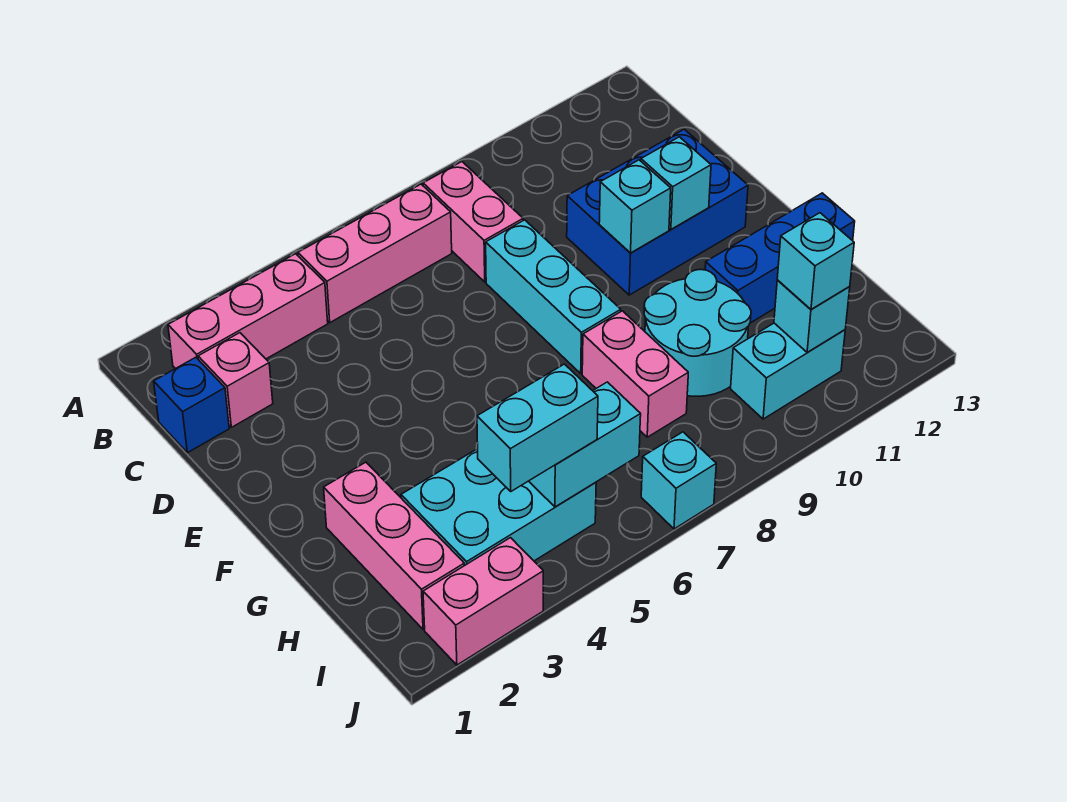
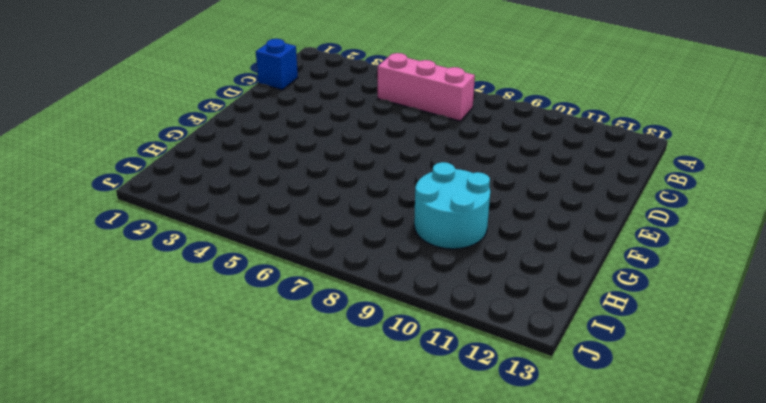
none -> pink 1x3 brick [168,254,328,369]
none -> pink 1x2 brick [423,162,523,282]
none -> pink 1x1 brick [198,333,273,427]

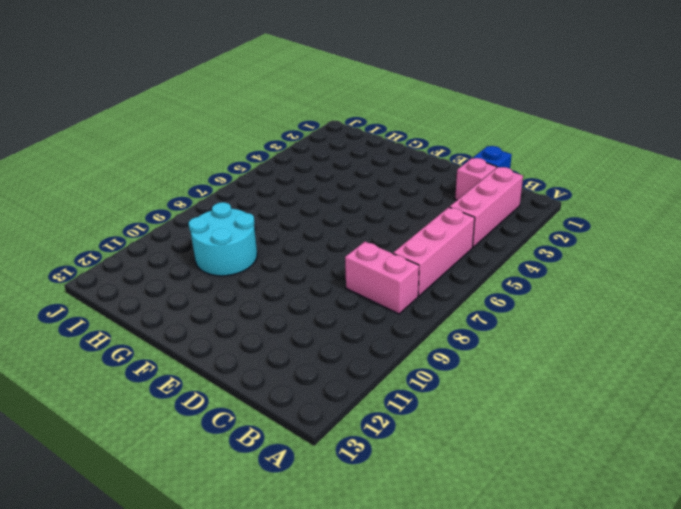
none -> cyan 1x3 brick [486,220,621,374]
none -> blue 2x3 brick [567,129,748,295]
none -> pink 1x3 brick [324,462,464,629]

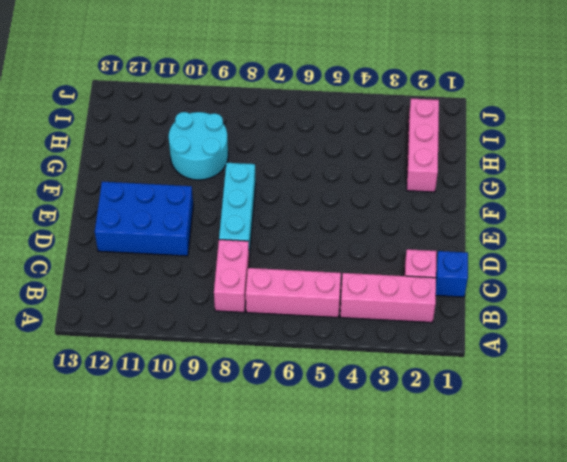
none -> pink 1x2 brick [582,311,688,437]
none -> blue 1x3 brick [705,193,855,323]
none -> cyan 2x3 brick [401,449,596,566]

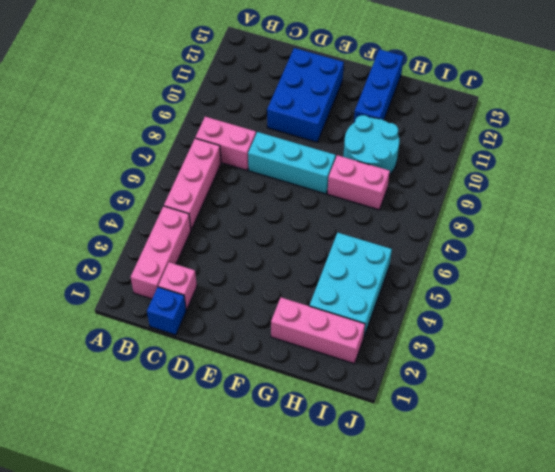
none -> cyan 1x2 brick [731,323,845,419]
none -> pink 1x2 brick [423,538,543,665]
none -> cyan 1x1 brick [641,432,716,529]

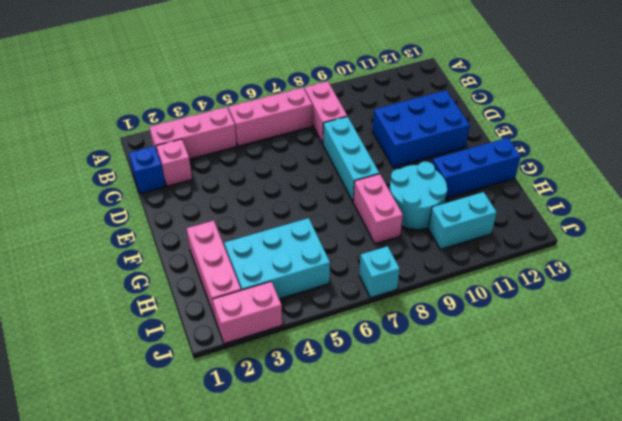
none -> cyan 1x1 brick [599,160,671,253]
none -> cyan 1x1 brick [641,137,711,229]
none -> cyan 1x2 brick [529,382,641,507]

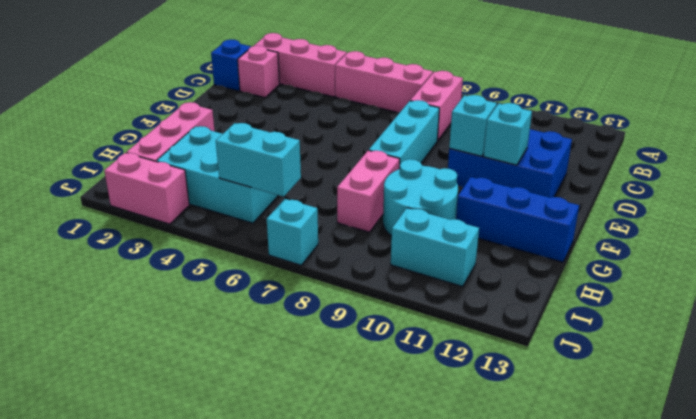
none -> cyan 1x1 brick [774,280,850,352]
none -> cyan 1x2 brick [477,364,598,491]
none -> cyan 1x1 brick [777,213,854,309]

